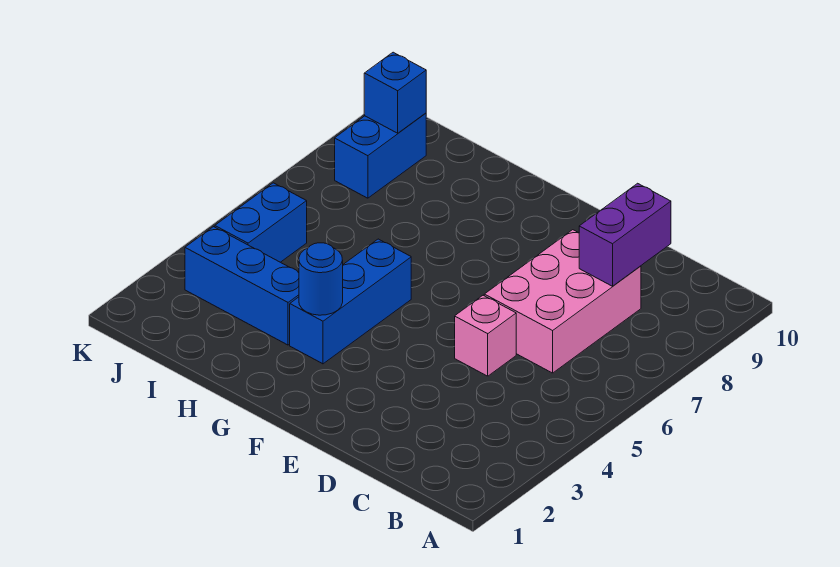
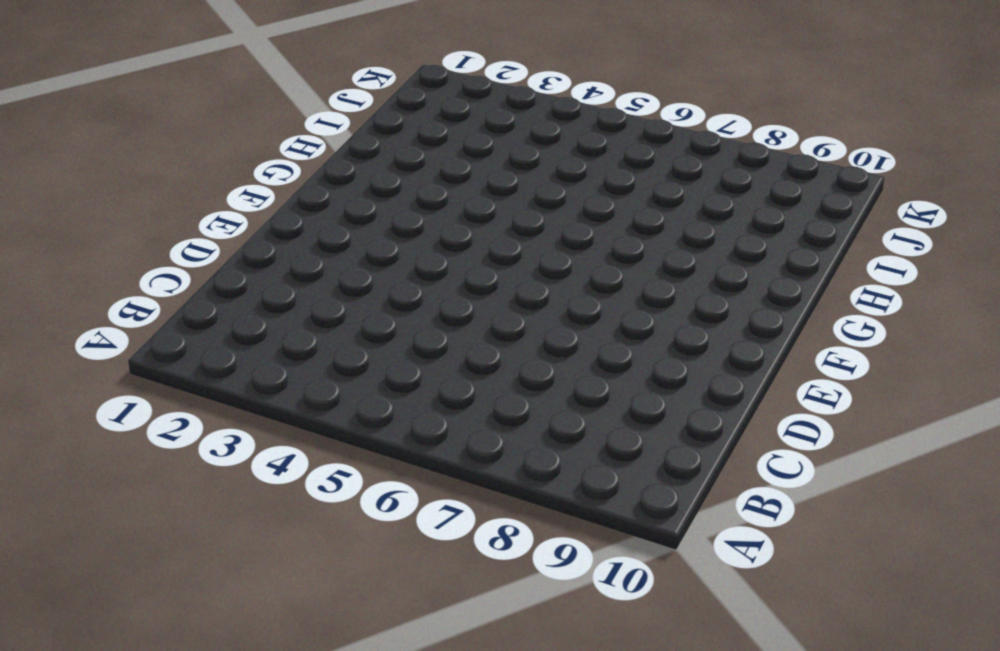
none -> pink 2x3 brick [484,230,641,373]
none -> pink 1x1 brick [455,295,516,376]

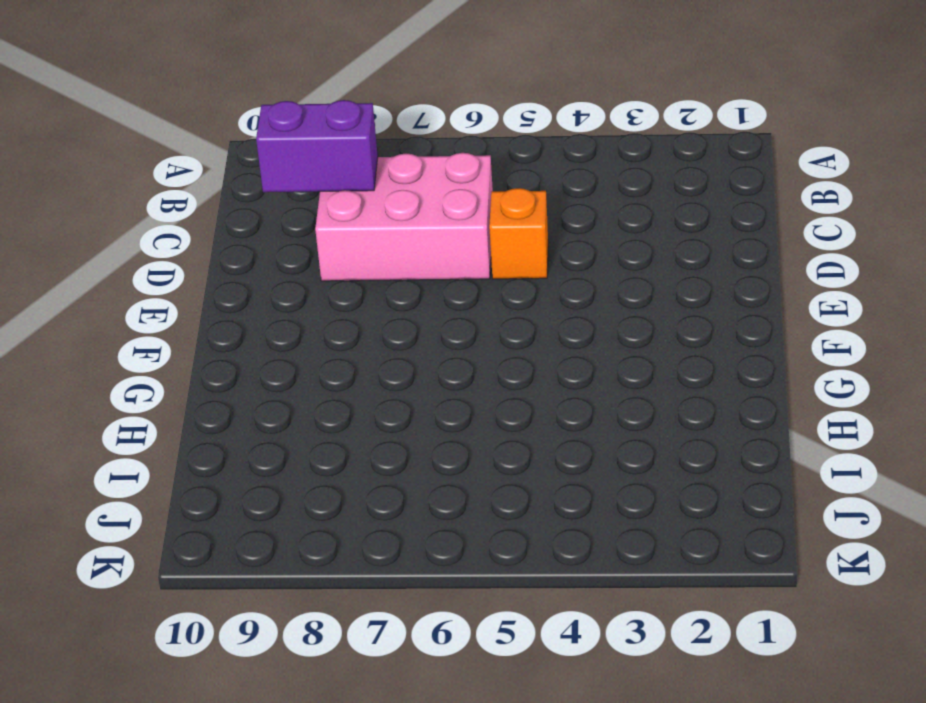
orange 1x1 brick [489,188,548,279] -> pink 1x1 brick [455,295,516,376]
none -> blue 1x3 brick [290,239,411,364]
none -> blue 1x3 brick [185,227,299,345]

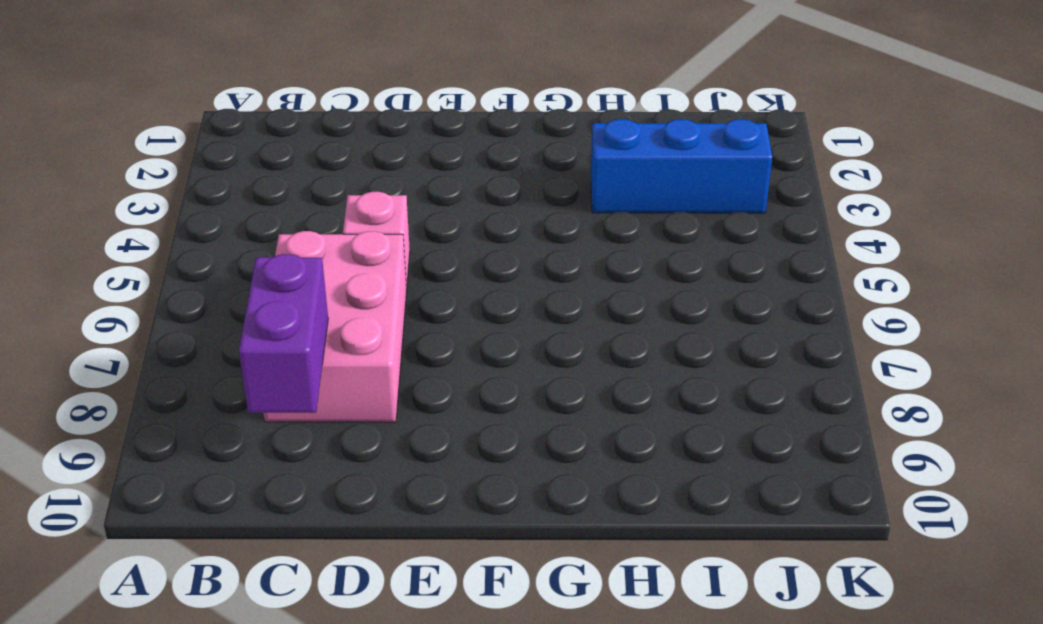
none -> blue 1x3 brick [290,239,411,364]
none -> blue 1x2 brick [215,183,307,262]

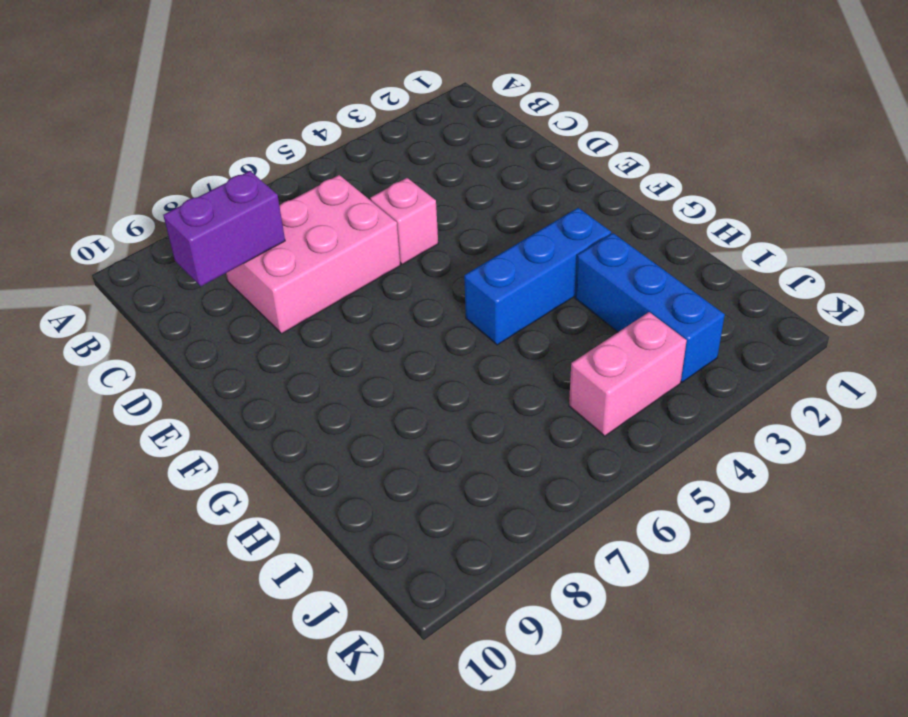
pink 1x2 brick [569,312,687,436] -> blue 1x2 brick [215,183,307,262]
none -> blue 1x2 brick [335,113,426,198]
none -> blue 1x1 round brick [299,243,343,315]

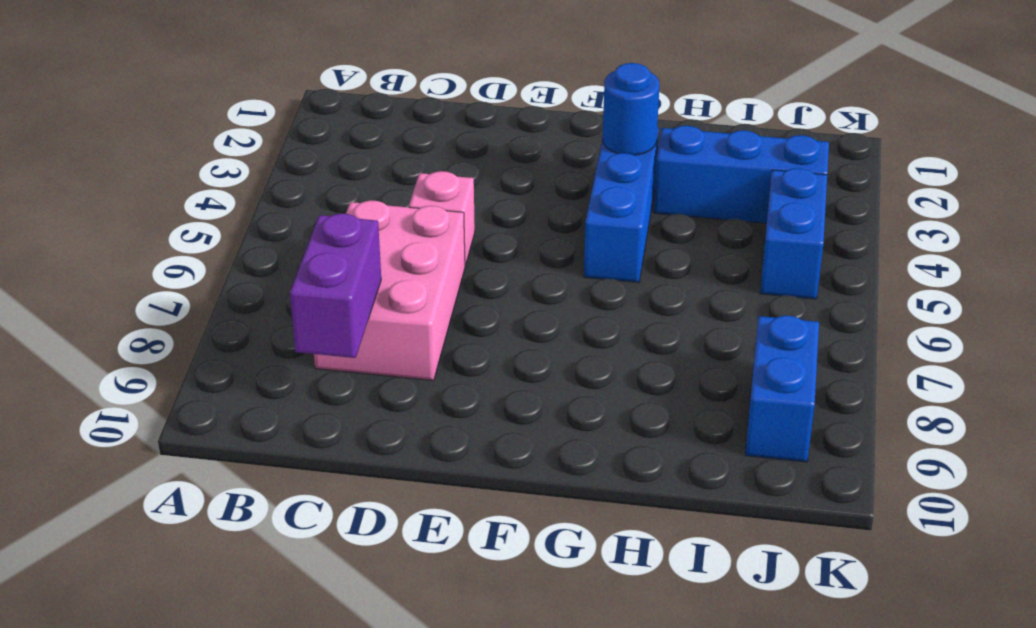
none -> blue 1x1 brick [364,52,426,133]

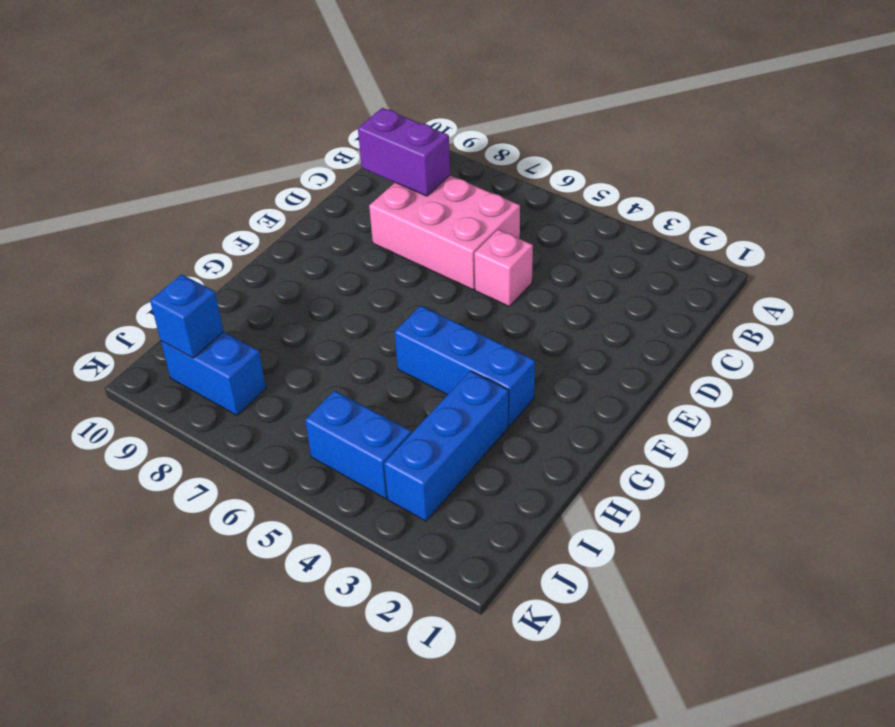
none -> blue 1x1 round brick [299,243,343,315]

